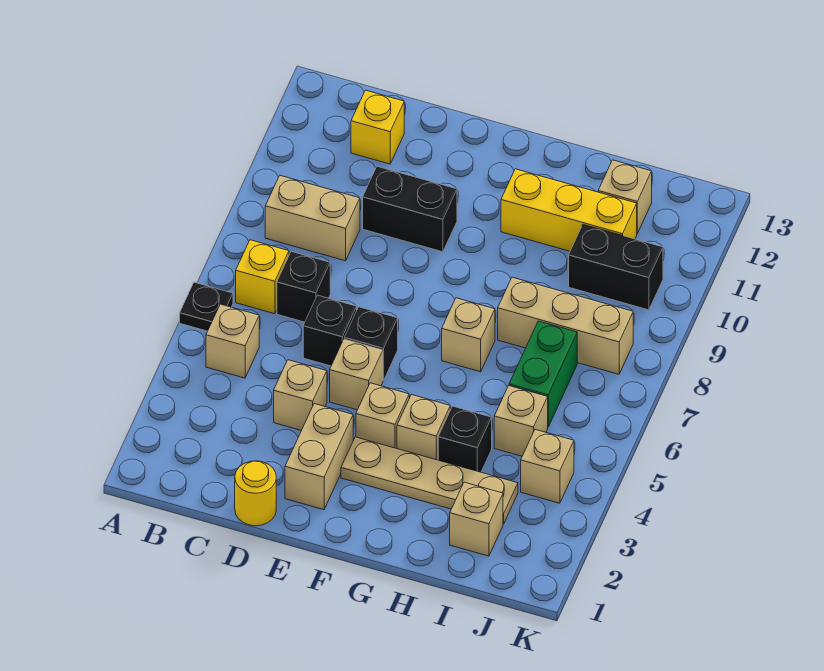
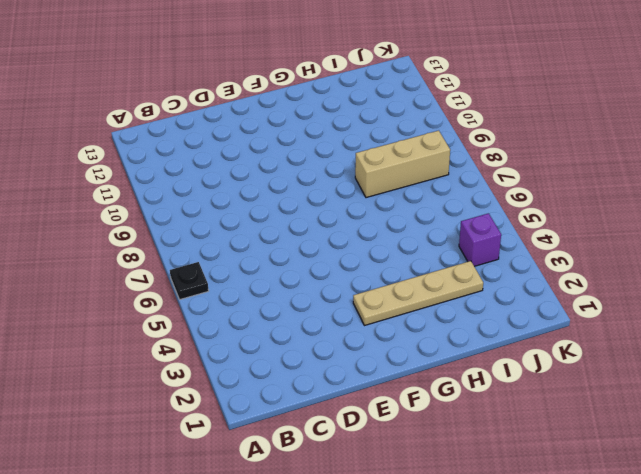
purple 1x1 brick [459,213,501,266] -> tan 1x1 brick [521,430,574,503]
none -> tan 1x1 brick [206,304,259,378]
none -> yellow 1x1 brick [236,240,289,314]
none -> tan 1x2 brick [265,176,360,261]

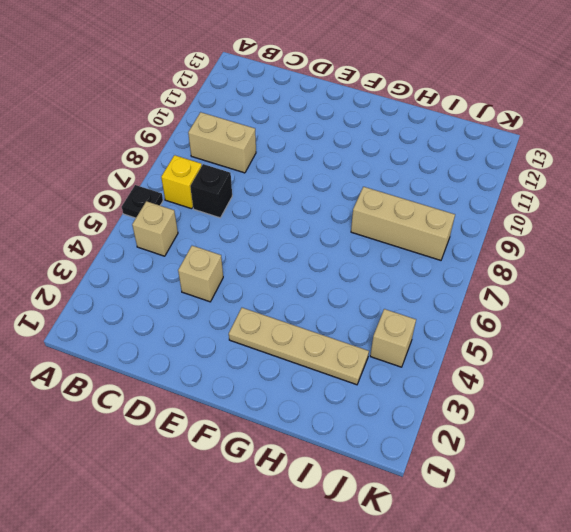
none -> yellow 1x1 brick [351,90,404,164]
none -> yellow 1x1 round brick [235,461,276,526]
none -> black 1x1 brick [303,295,357,366]

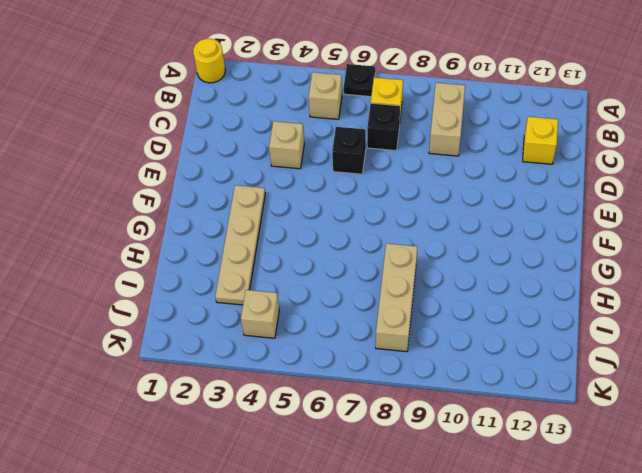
yellow 1x1 round brick [193,38,225,83] -> yellow 1x1 round brick moved to [235,461,276,526]
none -> black 1x2 brick [363,166,457,252]
none -> tan 1x2 brick [285,404,353,510]
none -> tan 1x1 brick [330,339,383,410]

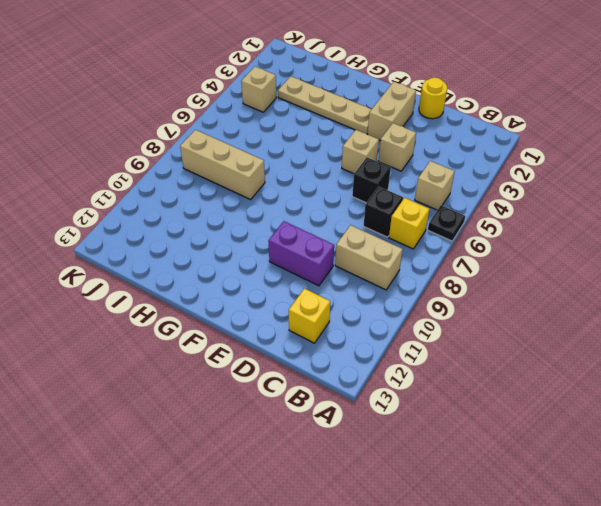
purple 1x2 brick [268,221,334,286] -> black 1x2 brick [363,166,457,252]
none -> black 1x1 brick [344,307,398,381]
none -> tan 1x1 brick [356,383,409,449]
none -> tan 1x1 brick [397,395,450,460]

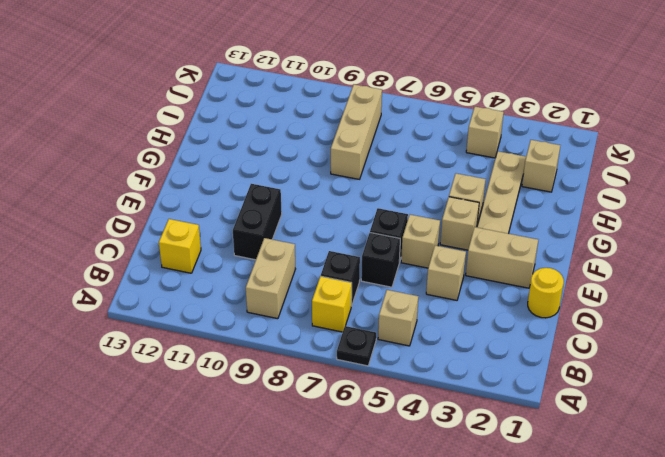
none -> tan 1x1 brick [442,298,495,372]
none -> yellow 1x3 brick [501,169,637,251]
none -> black 1x1 brick [438,406,492,472]

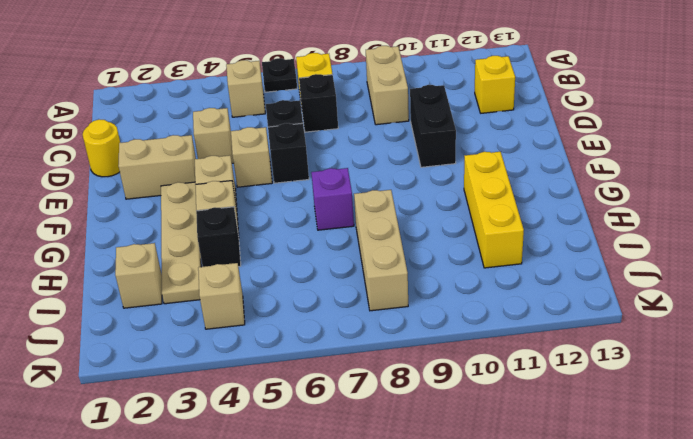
purple 1x1 brick [311,168,354,230] -> tan 1x1 brick [442,298,495,372]
none -> tan 1x1 brick [494,386,548,456]
none -> green 1x2 brick [509,321,577,427]
none -> black 1x2 brick [569,225,663,310]

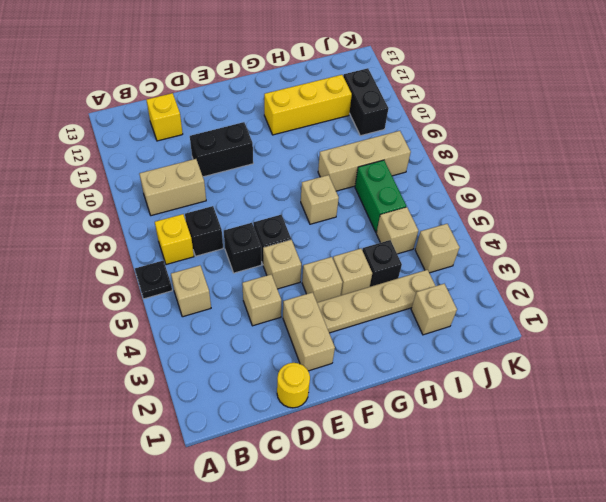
black 1x2 brick [343,68,388,136] -> black 1x2 brick turned to [569,225,663,310]
none -> tan 1x1 brick [598,160,652,234]

